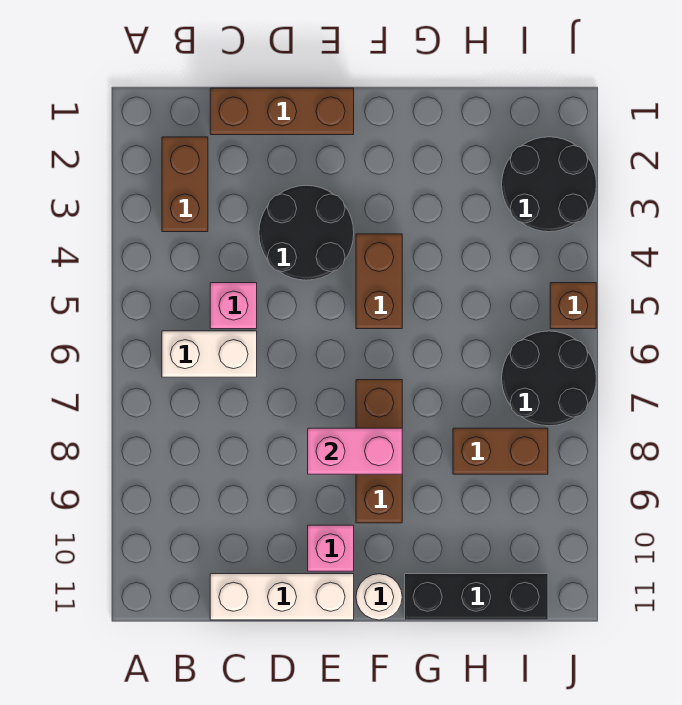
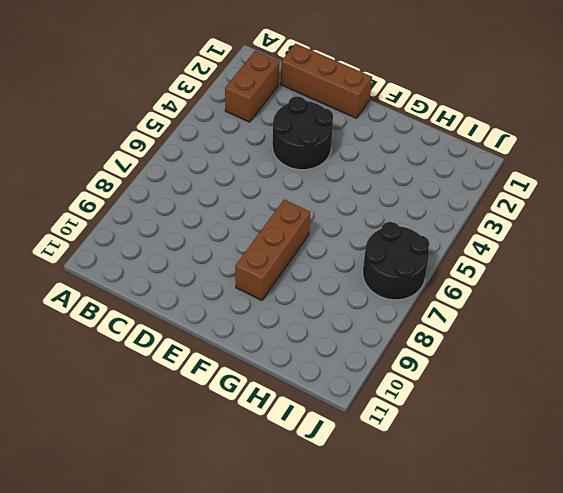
none -> white 1x2 brick [162,331,257,377]
none -> pink 1x1 brick [210,283,257,329]
none -> white 1x3 brick [210,574,354,620]

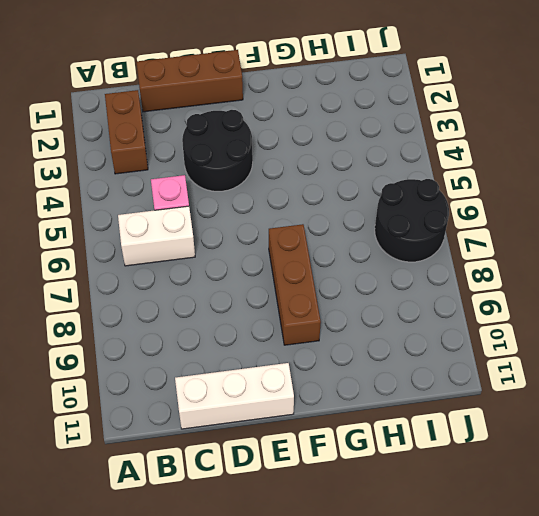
none -> pink 1x1 brick [308,525,354,571]
none -> brown 1x2 brick [356,234,402,329]
none -> white 1x1 round brick [356,574,402,620]

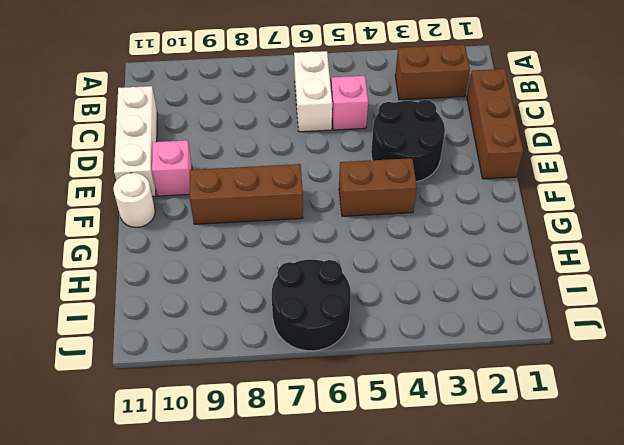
none -> black 1x3 brick [405,574,548,620]
none -> brown 1x2 brick [453,428,548,474]
none -> black 2x2 round brick [502,137,596,232]

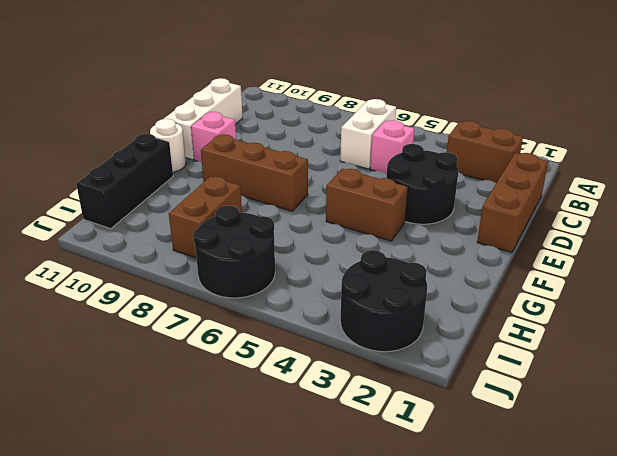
none -> brown 1x1 brick [550,283,596,329]
none -> pink 1x2 brick [308,428,402,474]

